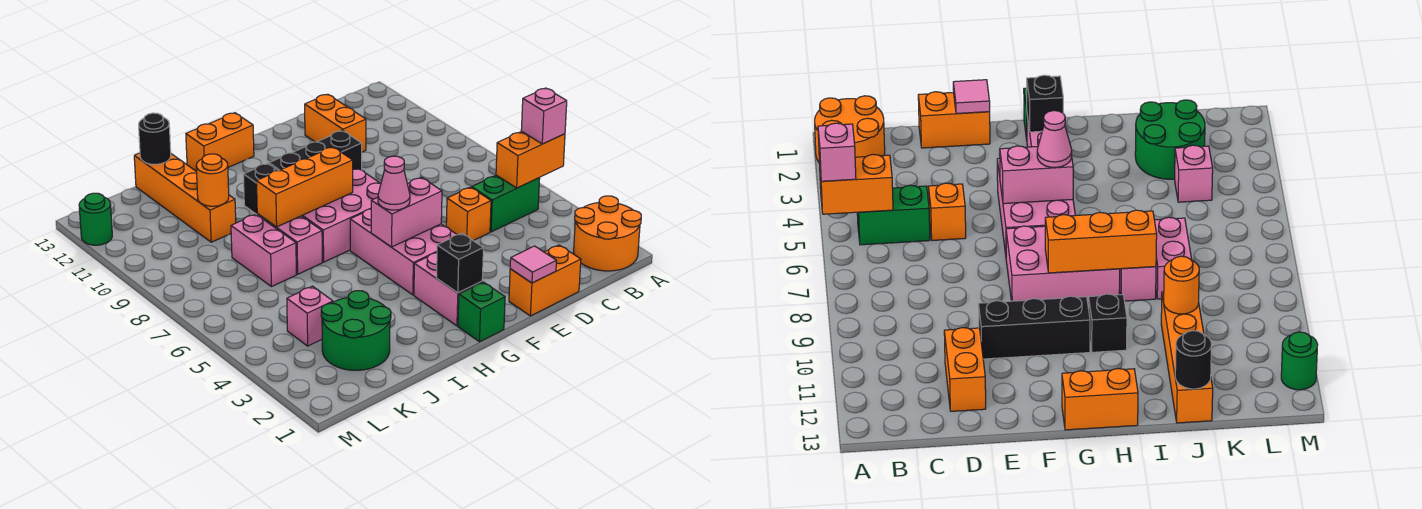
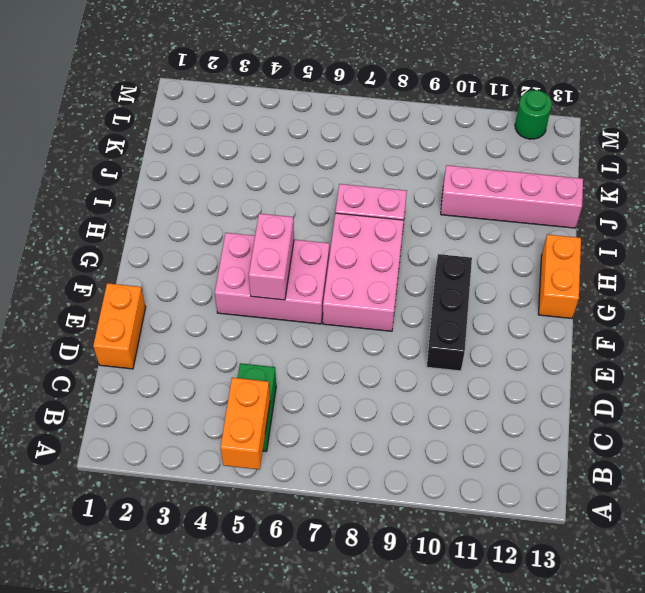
pink 1x4 brick [441,165,583,228] -> orange 1x4 brick [134,153,236,242]
none -> orange 2x2 round brick [574,196,641,271]
none -> orange 1x1 brick [446,187,491,241]
none -> orange 1x2 brick [305,94,366,152]

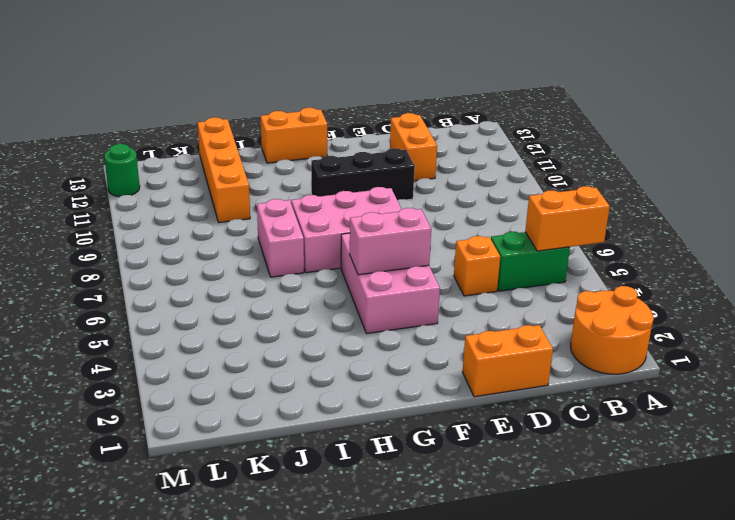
none -> green 1x1 brick [458,282,505,342]
none -> pink 1x2 brick [414,253,482,326]
none -> black 1x1 brick [243,163,278,215]

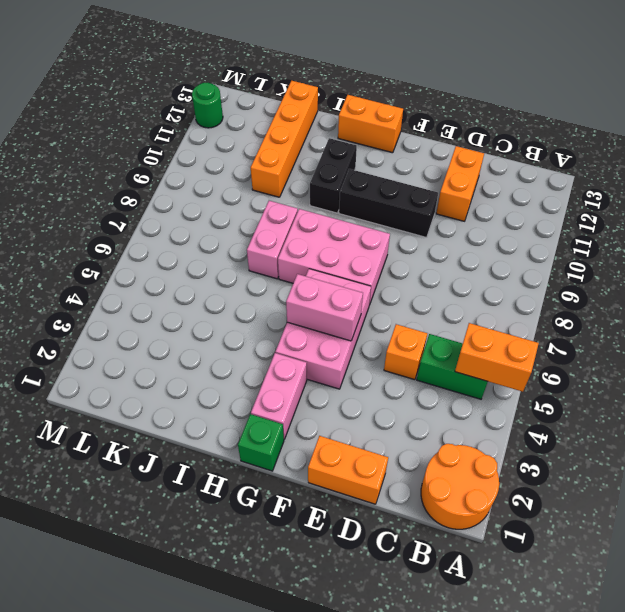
black 1x2 brick [310,138,357,213] -> black 1x1 brick [243,163,278,215]
none -> green 2x2 round brick [321,291,391,370]
none -> pink 1x2 brick [231,214,296,287]
none -> pink 1x1 brick [287,286,333,346]

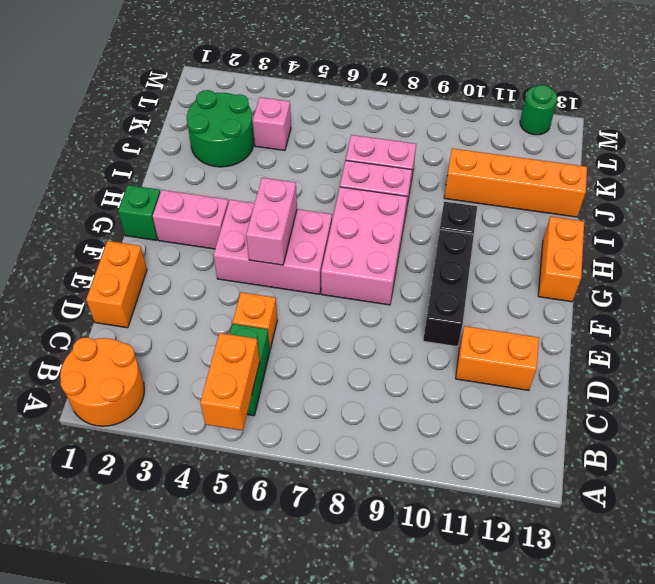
none -> pink 1x1 tile [510,246,556,283]
none -> black 1x1 brick [436,233,483,293]
none -> orange 1x3 brick [256,147,353,227]

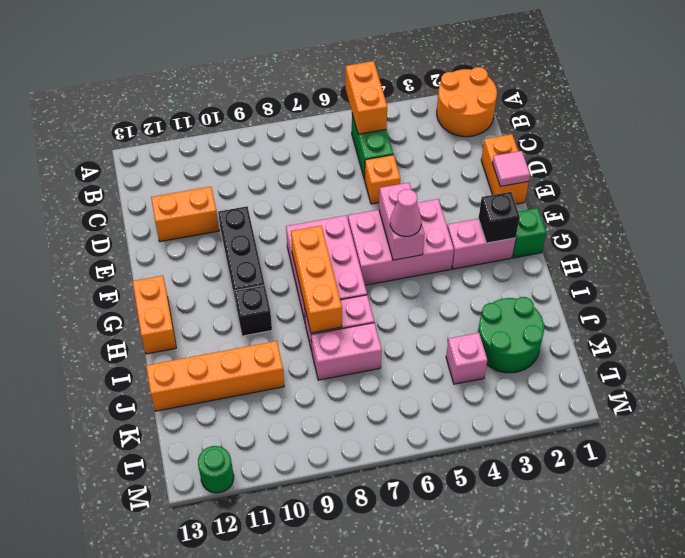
none -> orange 1x1 round brick [196,154,229,206]
none -> black 1x1 round brick [139,113,171,164]
none -> pink 1x1 brick [521,88,567,144]

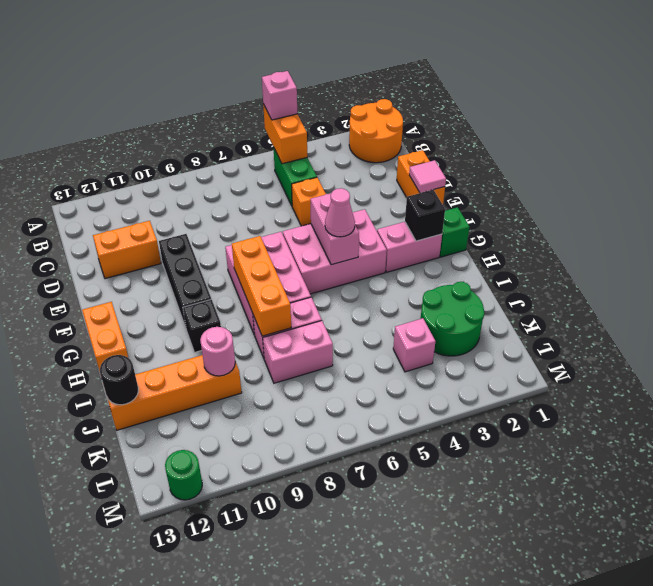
pink 1x1 round brick [200,327,235,376] -> orange 1x1 round brick [196,154,229,206]

